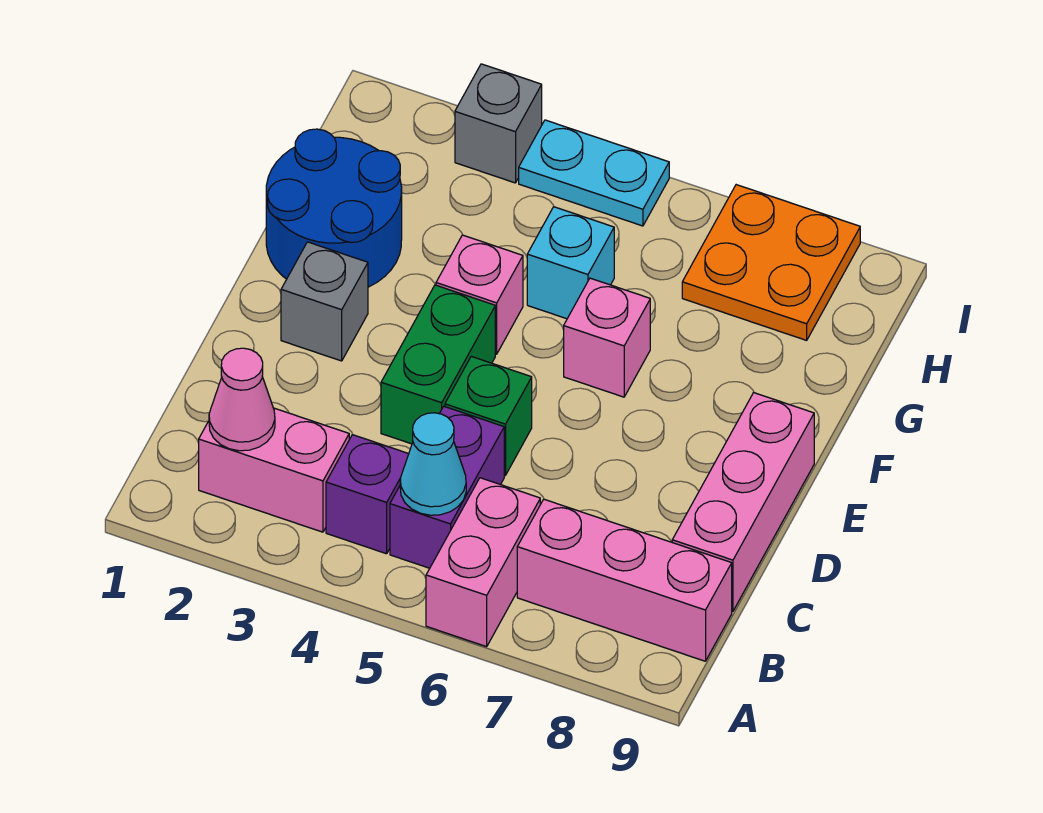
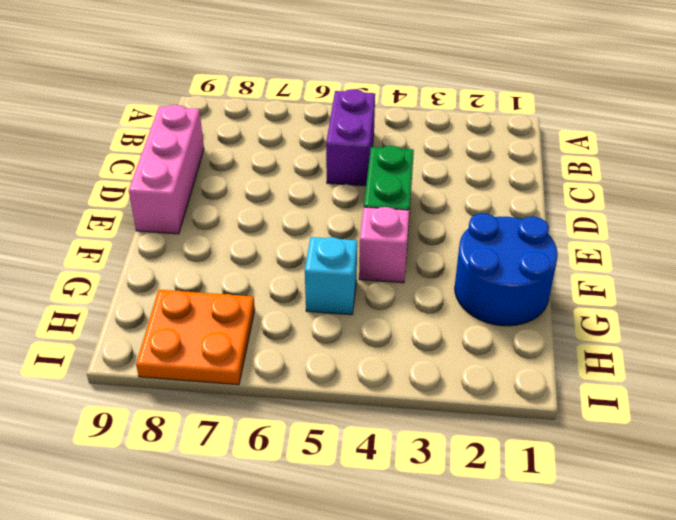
none -> pink 1x2 brick [426,478,540,647]
none -> pink 1x2 brick [199,408,349,532]
none -> purple 1x1 brick [326,435,409,554]

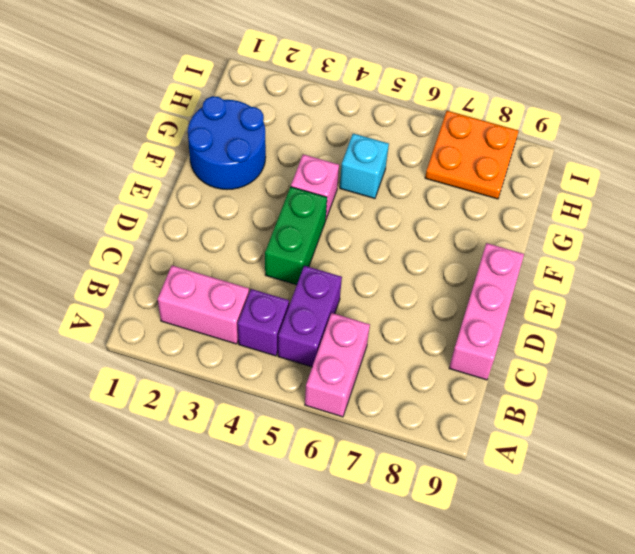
none -> pink 1x3 brick [517,499,732,661]
none -> green 1x1 brick [445,356,532,475]
none -> grey 1x1 brick [281,242,368,361]

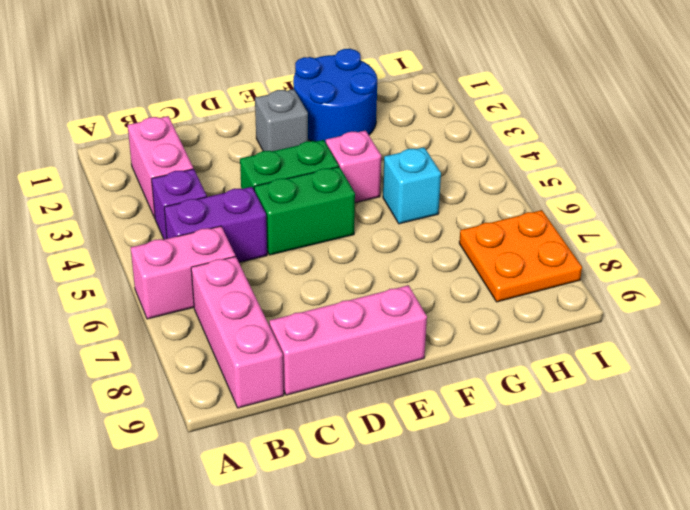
green 1x2 brick [254,167,355,255] -> green 1x1 brick [445,356,532,475]
none -> pink 1x1 brick [564,278,650,397]
none -> grey 1x1 brick [455,64,542,183]
none -> cyan 1x2 plate [519,120,669,226]

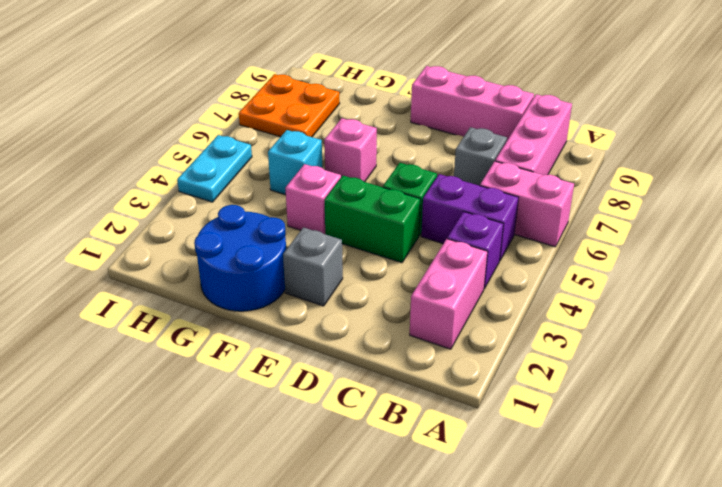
grey 1x1 brick [454,127,507,186] -> grey 1x1 brick moved to [455,64,542,183]
none -> pink 1x1 cone [209,348,275,451]
none -> cyan 1x1 cone [400,413,466,515]

